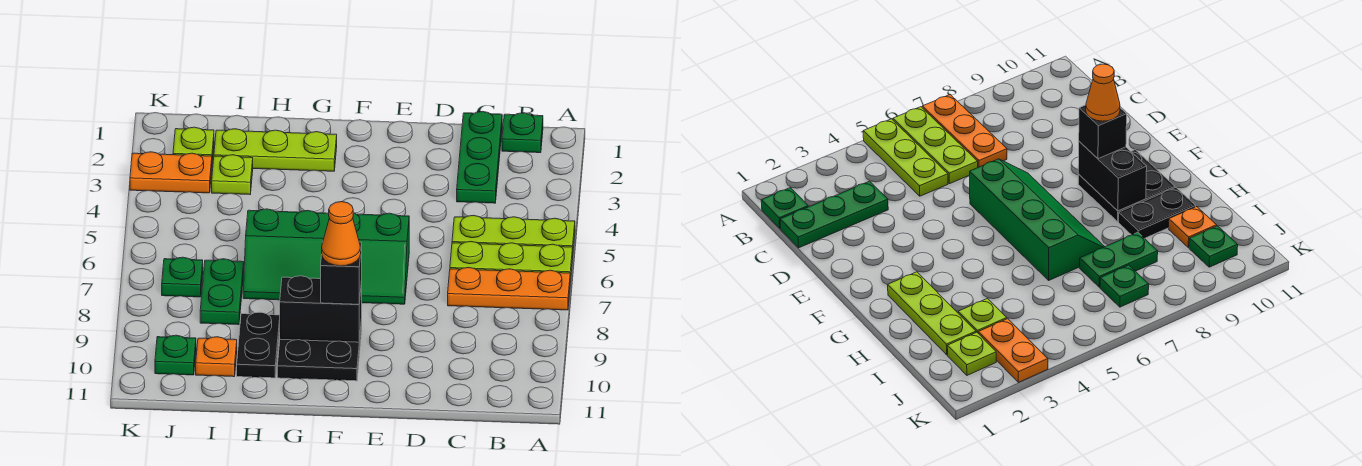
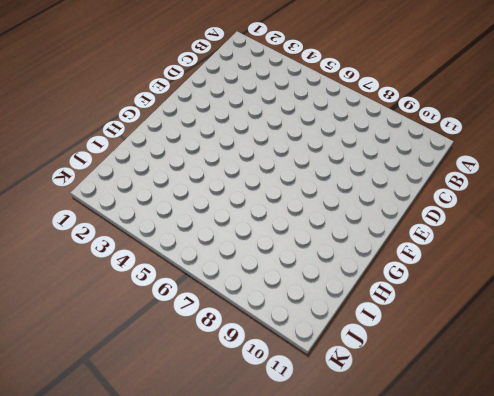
none -> lime 1x3 plate [452,215,575,249]
none -> lime 1x3 plate [450,242,573,283]
none -> orange 1x3 plate [448,267,570,310]

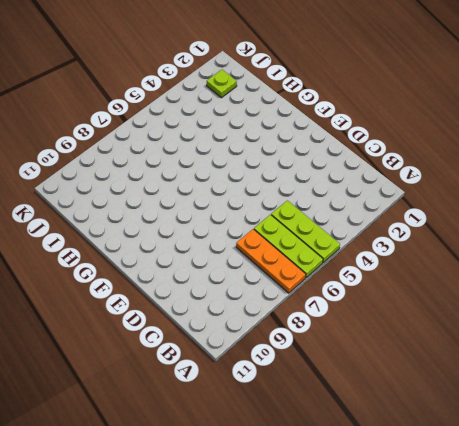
none -> green 1x1 plate [502,113,543,153]
none -> green 1x3 plate [457,111,502,203]
none -> green 2x4 slope [243,209,409,304]

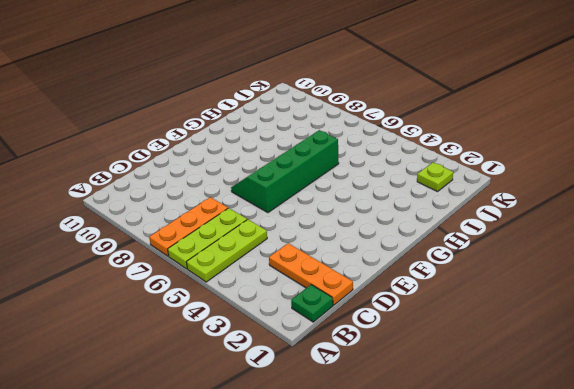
orange 1x3 plate [269,243,353,305] -> green 1x3 plate [457,111,502,203]
none -> black 2x2 plate [277,319,362,381]
none -> lime 1x3 plate [214,129,337,171]
none -> black 1x2 plate [237,312,280,378]

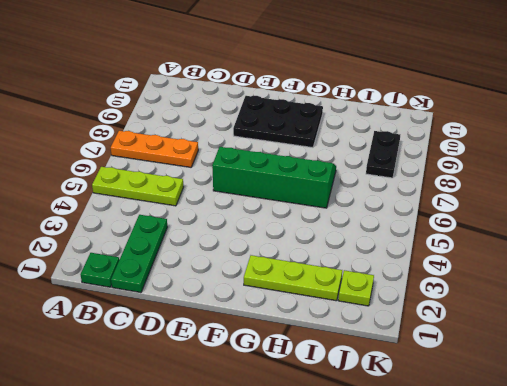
black 2x3 plate [233,96,323,148] -> black 2x2 plate [277,319,362,381]
black 1x2 plate [366,131,400,178] -> black 1x2 plate moved to [237,312,280,378]
none -> lime 1x3 plate [450,242,573,283]
none -> lime 1x1 plate [212,155,253,195]
none -> green 1x2 plate [200,259,244,325]

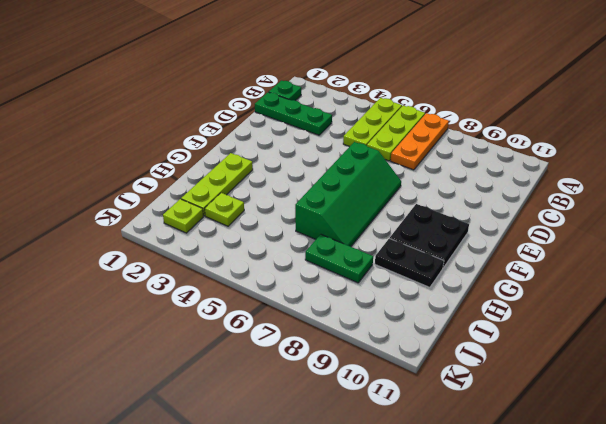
none -> orange 1x1 plate [196,337,237,377]
none -> orange 1x2 plate [130,152,212,193]
none -> green 1x1 plate [162,257,203,297]

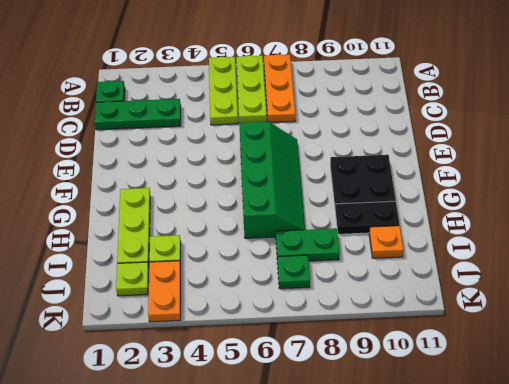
none -> green 1x1 plate [155,335,196,375]
none -> black 1x2 brick [280,276,362,342]
none -> black 1x1 brick [321,242,362,304]

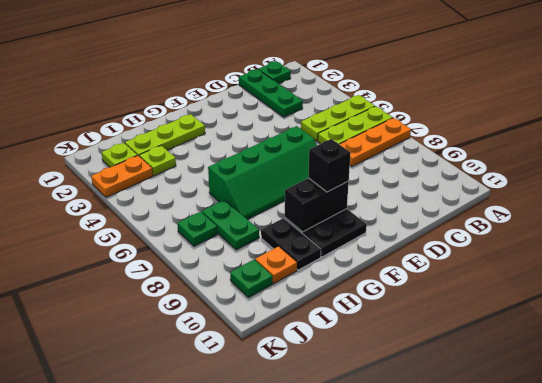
none -> orange 1x1 cone [322,202,361,266]

